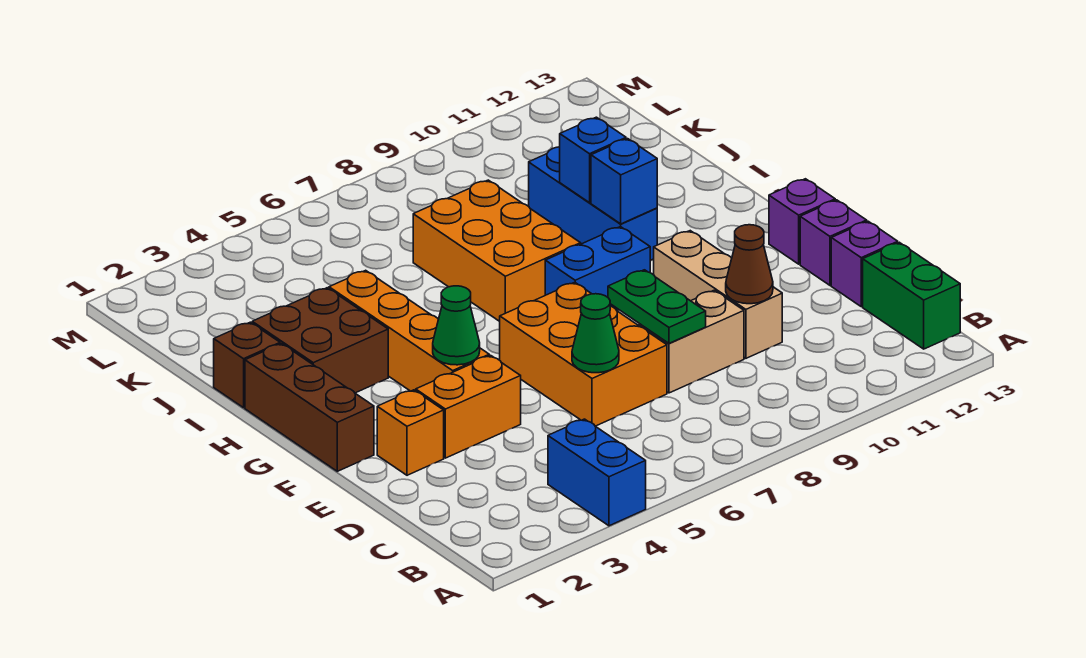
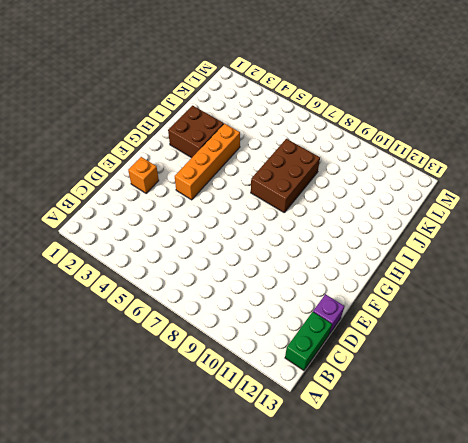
brown 2x3 brick [251,139,320,212] -> orange 2x3 brick [413,180,581,321]
none -> blue 1x2 brick [548,419,646,526]
none -> orange 2x3 brick [500,282,667,426]
none -> tan 1x2 brick [639,290,744,393]

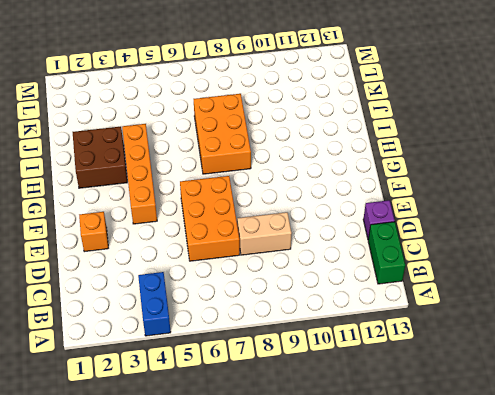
none -> tan 1x3 brick [654,231,782,358]
none -> orange 1x2 brick [416,355,521,458]
none -> purple 1x1 brick [800,200,867,285]

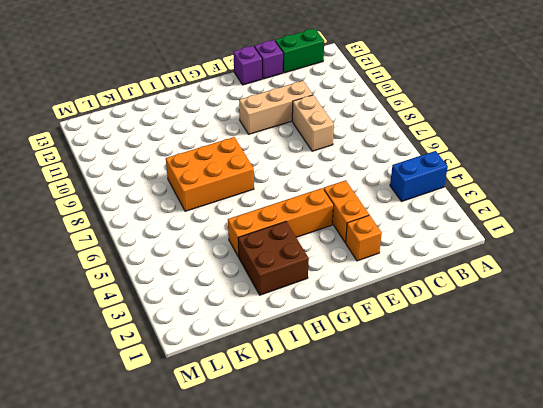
none -> orange 2x3 brick [500,282,667,426]
none -> brown 1x3 brick [245,344,374,471]
none -> purple 1x1 brick [769,179,835,264]

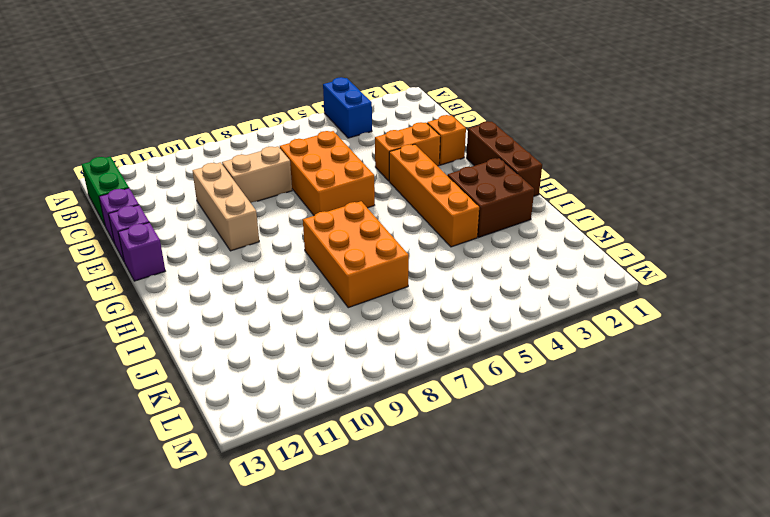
none -> blue 1x2 brick [545,226,651,310]
none -> blue 1x3 brick [529,147,657,260]
none -> brown 1x1 brick [214,322,280,408]

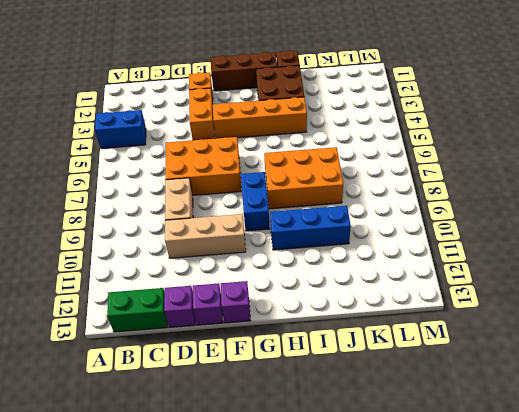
none -> green 1x1 cone [572,294,619,373]
none -> green 1x2 plate [608,270,706,343]
none -> brown 1x1 cone [726,225,773,304]

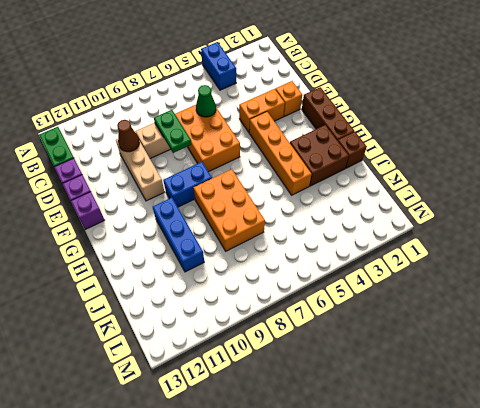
none -> green 1x1 cone [433,286,480,365]
none -> blue 1x1 brick [591,139,657,224]
none -> blue 1x1 brick [560,117,626,203]

